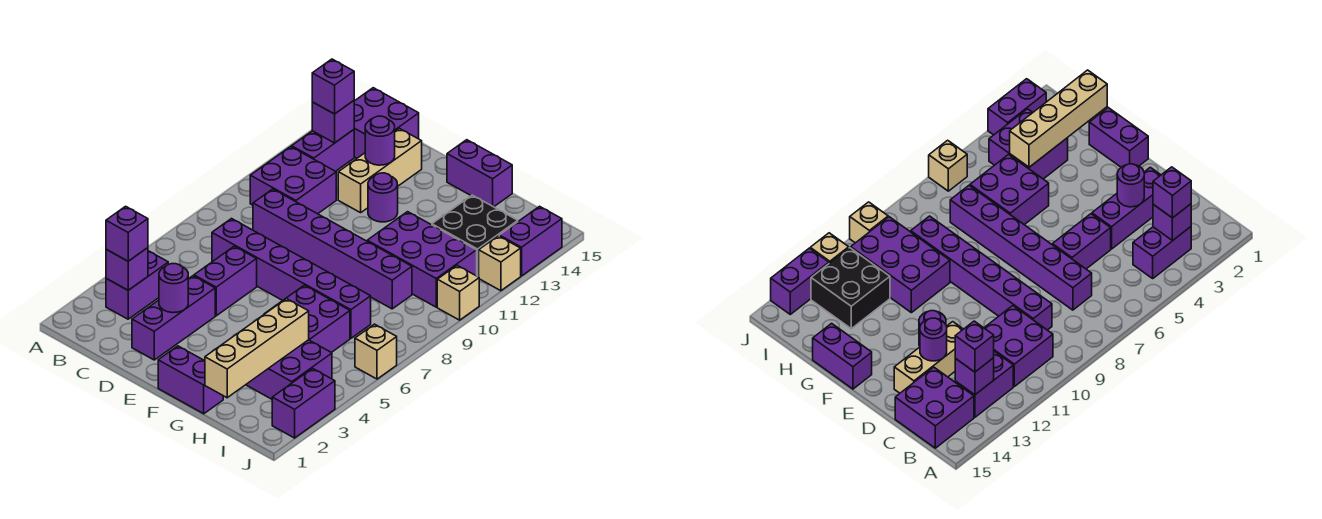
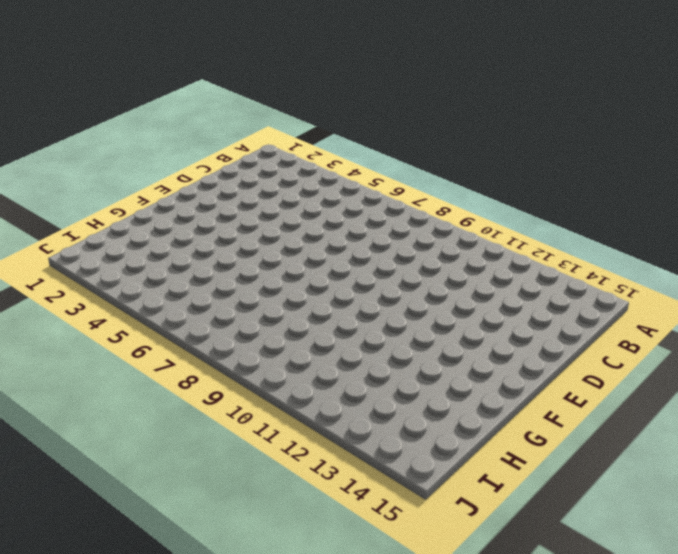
none -> purple 1x2 brick [106,251,168,319]
none -> purple 2x2 brick [250,147,336,214]
none -> purple 1x2 brick [292,130,354,171]

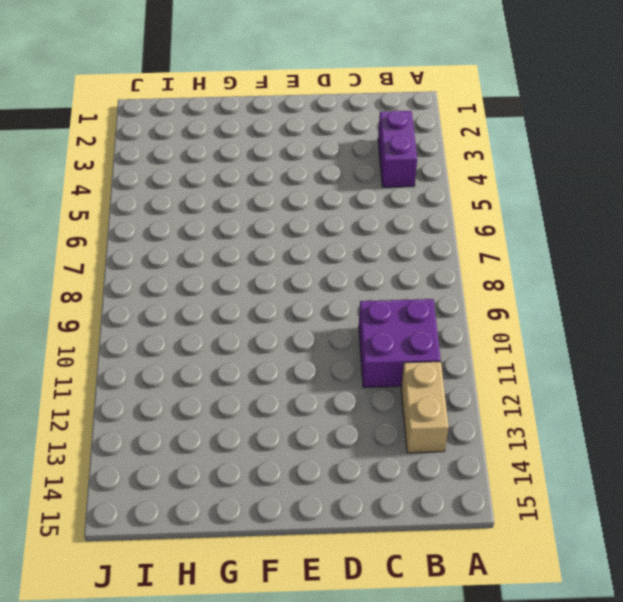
tan 1x2 brick [401,362,449,453] -> purple 1x2 brick [292,130,354,171]
none -> purple 2x2 brick [354,88,419,158]
none -> purple 1x6 brick [212,219,371,338]
none -> purple 1x6 brick [253,189,412,309]

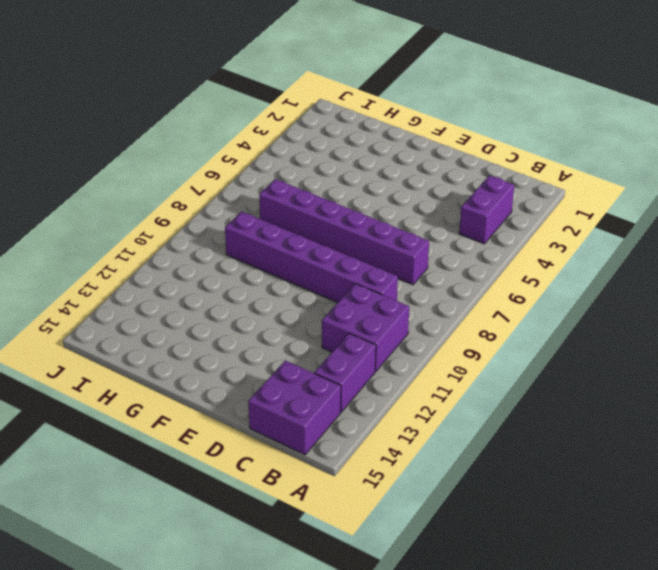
none -> purple 1x3 brick [132,276,215,360]
none -> purple 1x2 brick [194,246,257,316]
none -> tan 1x3 brick [338,128,422,213]

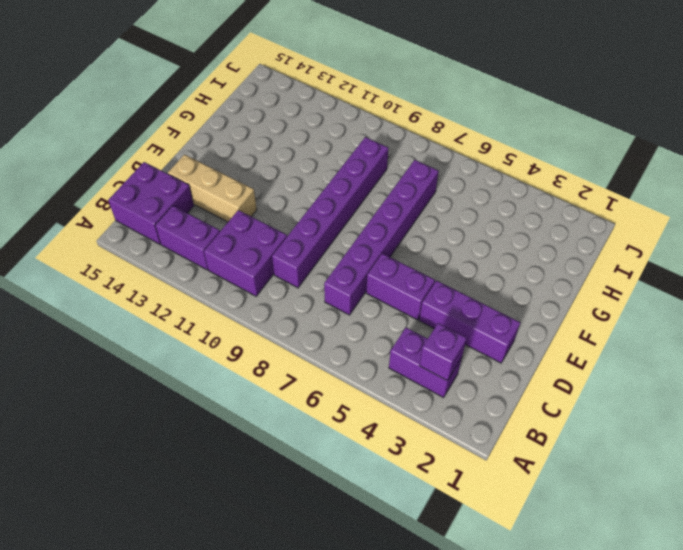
none -> purple 1x1 round brick [368,173,398,222]
none -> purple 1x2 brick [158,346,223,414]
none -> purple 1x2 brick [447,140,512,207]

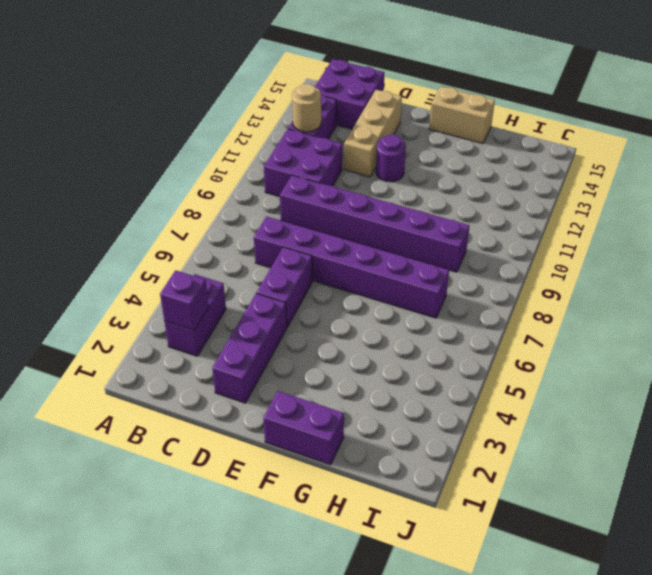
tan 1x1 round brick [292,84,321,132] -> none
tan 1x2 brick [429,86,495,143] -> purple 1x2 brick [447,140,512,207]
none -> purple 2x2 brick [265,285,350,353]
none -> purple 2x3 brick [367,212,477,307]
none -> purple 2x2 brick [246,340,332,399]

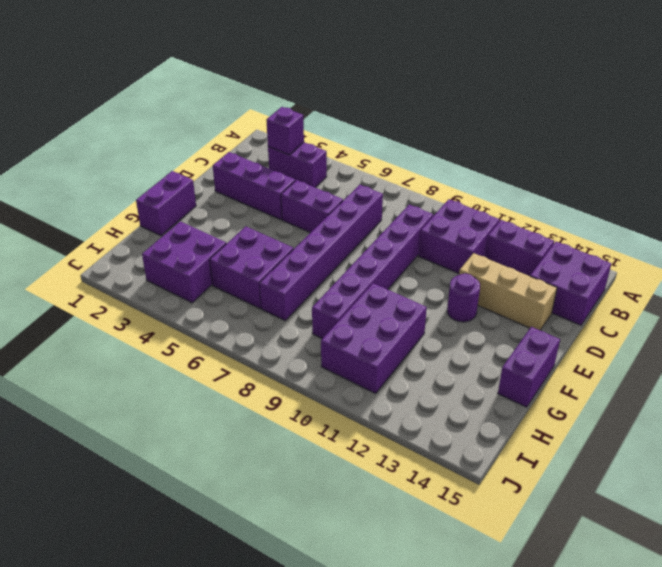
none -> black 2x2 brick [432,195,518,277]
none -> purple 1x2 brick [272,368,335,438]
none -> tan 1x1 brick [355,324,397,379]

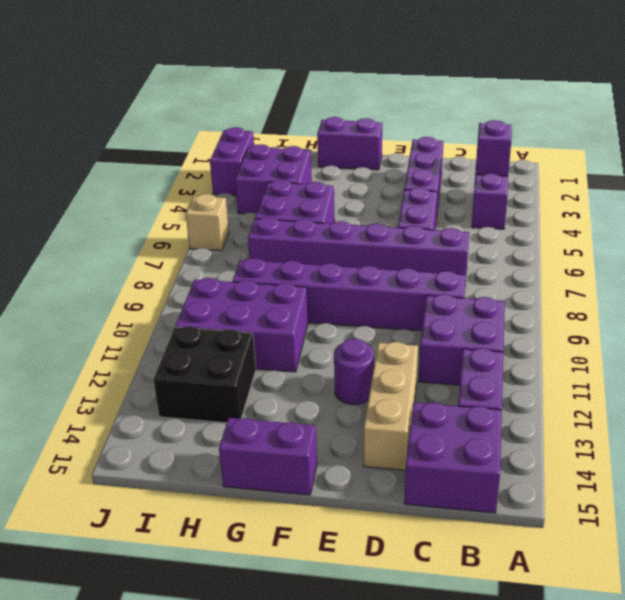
none -> tan 1x1 brick [437,265,479,320]
none -> tan 1x1 brick [479,236,521,291]
none -> purple 1x2 brick [499,206,562,276]

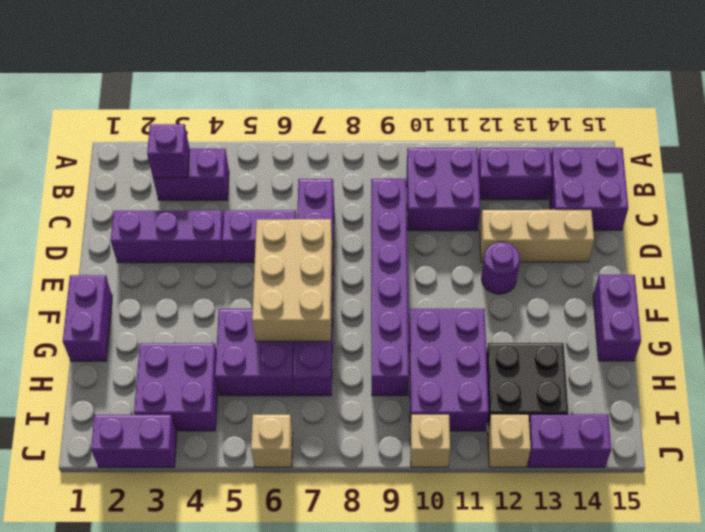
tan 2x3 brick [252,219,332,341] -> none
none -> purple 1x1 brick [312,101,354,143]
none -> purple 1x1 round brick [159,264,188,313]
none -> purple 1x1 round brick [365,116,395,165]

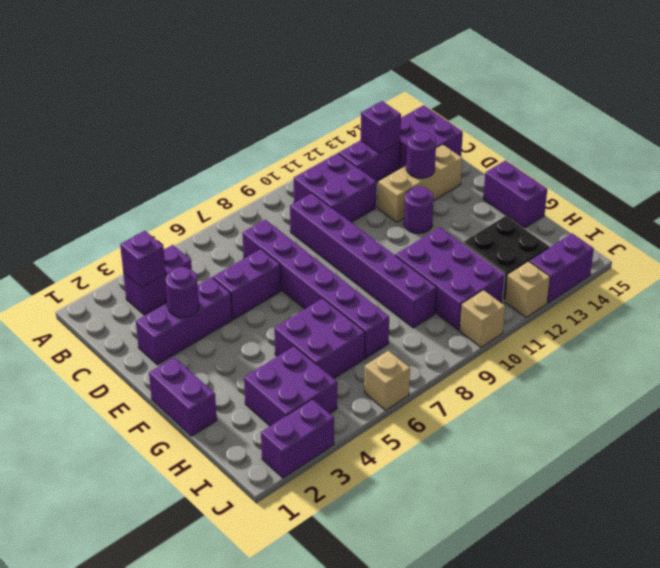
none -> tan 1x4 brick [205,299,309,398]
none -> purple 1x1 brick [106,206,148,261]
none -> purple 1x1 brick [312,59,354,114]

